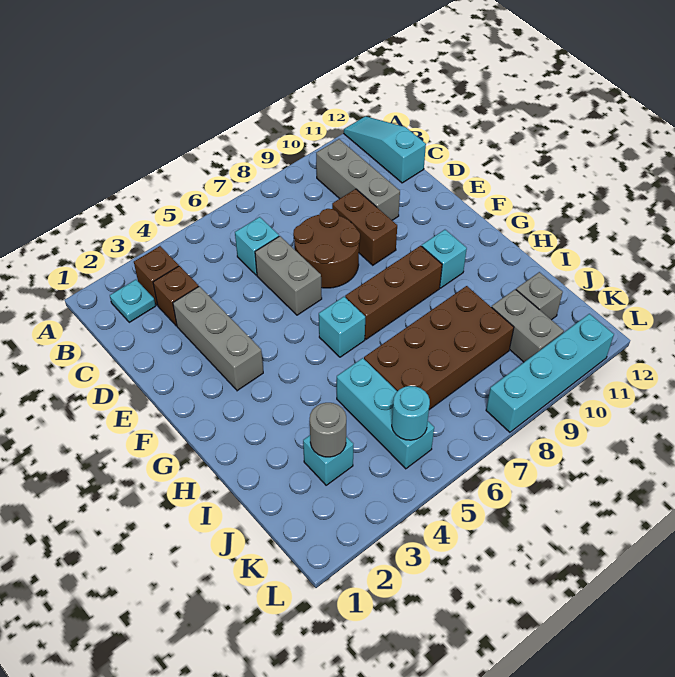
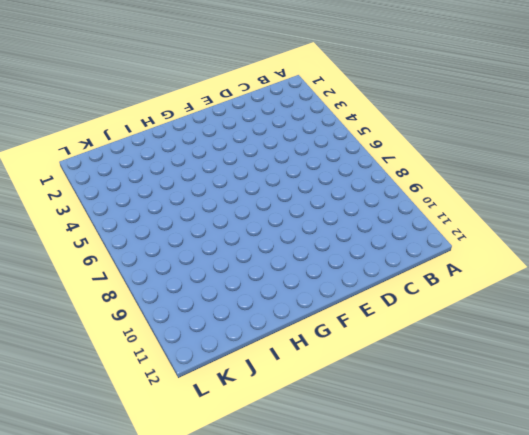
none -> cyan 1x3 slope [344,116,426,183]
none -> cyan 1x1 plate [110,280,156,322]
none -> brown 1x1 brick [134,246,179,305]

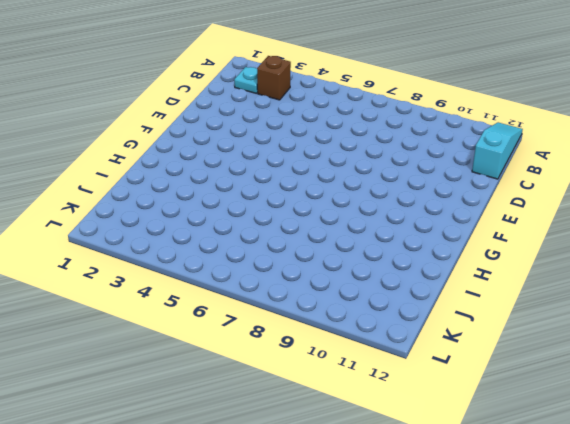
none -> grey 1x3 brick [316,139,400,220]
none -> brown 1x1 brick [153,266,199,326]
none -> cyan 1x1 brick [235,217,279,275]

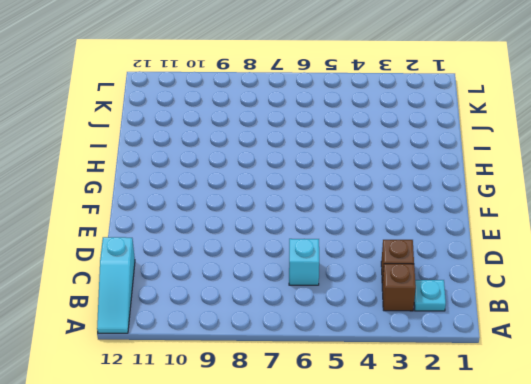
none -> grey 1x3 brick [316,139,400,220]
none -> grey 1x3 brick [173,286,263,391]
none -> grey 1x2 brick [255,236,322,315]

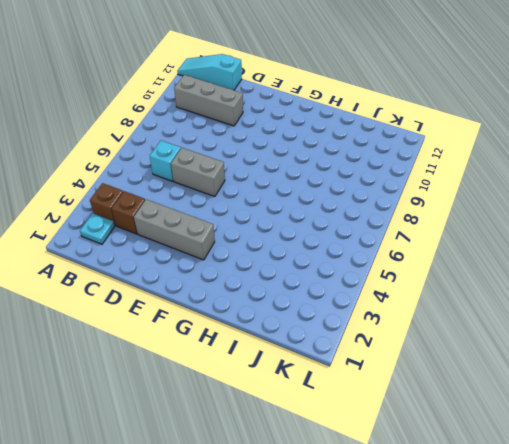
none -> brown 2x2 round brick [293,209,360,288]
none -> brown 1x2 brick [332,189,397,265]
none -> cyan 1x1 brick [319,297,365,357]

